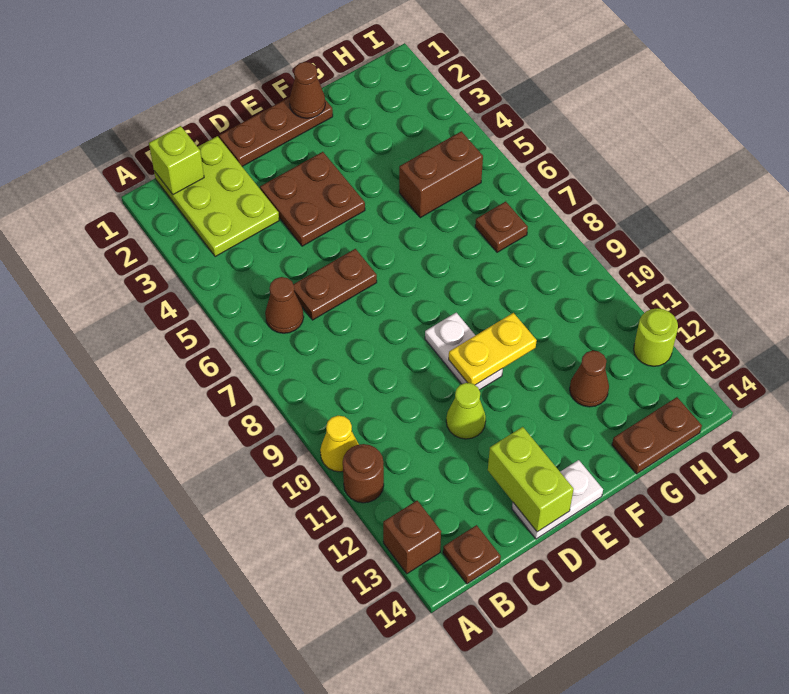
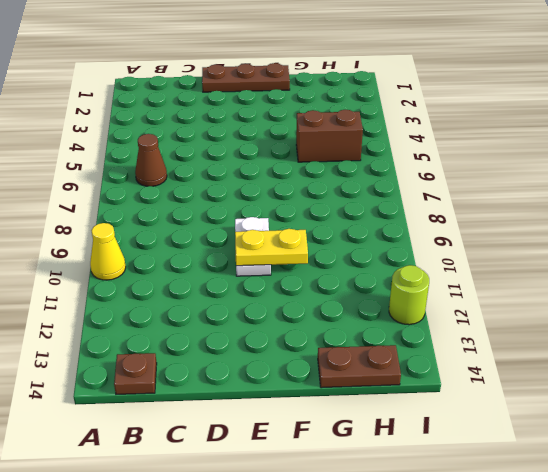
none -> brown 1x1 round brick [343,444,384,503]
none -> brown 1x1 brick [383,501,441,574]
none -> lime 2x3 plate [154,136,279,257]

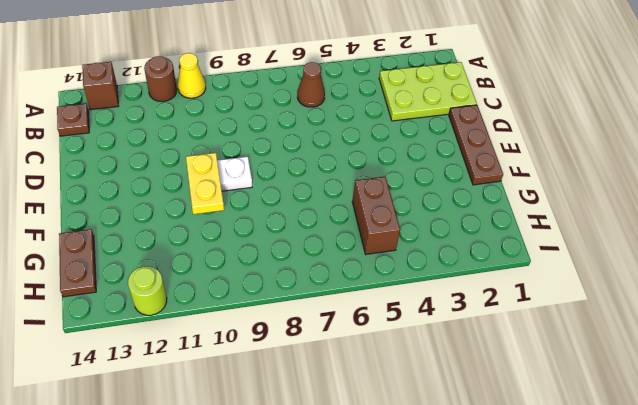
none -> brown 1x2 plate [293,249,377,320]
none -> brown 2x2 plate [260,152,365,246]
none -> lime 1x1 cone [446,383,486,439]

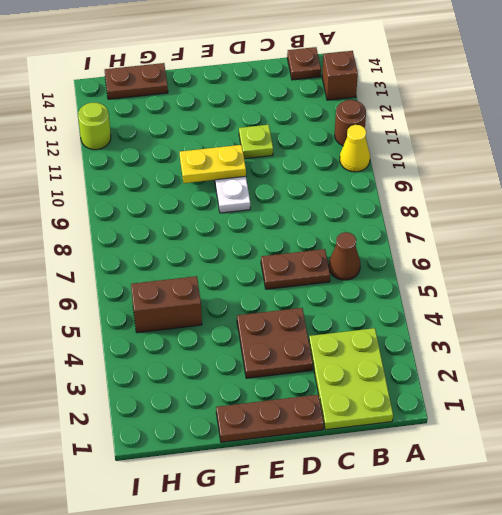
lime 1x1 plate [239,125,273,159] -> lime 1x1 cone [446,383,486,439]
none -> white 1x2 plate [512,460,603,539]
none -> brown 1x1 cone [570,351,609,407]
none -> brown 1x1 plate [475,202,528,252]

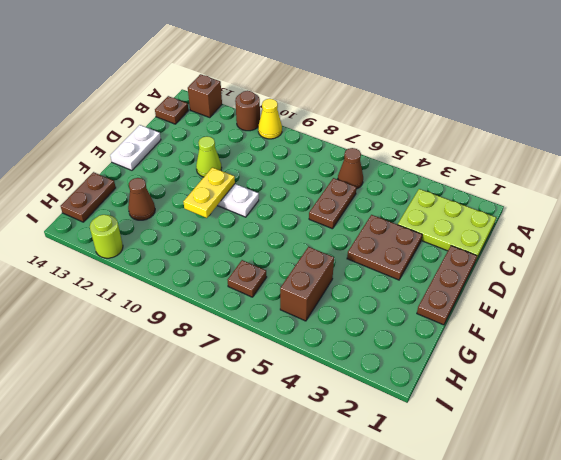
none -> lime 1x1 brick [149,126,204,195]
none -> lime 1x2 brick [488,427,574,532]
none -> brown 1x1 cone [289,62,325,118]

